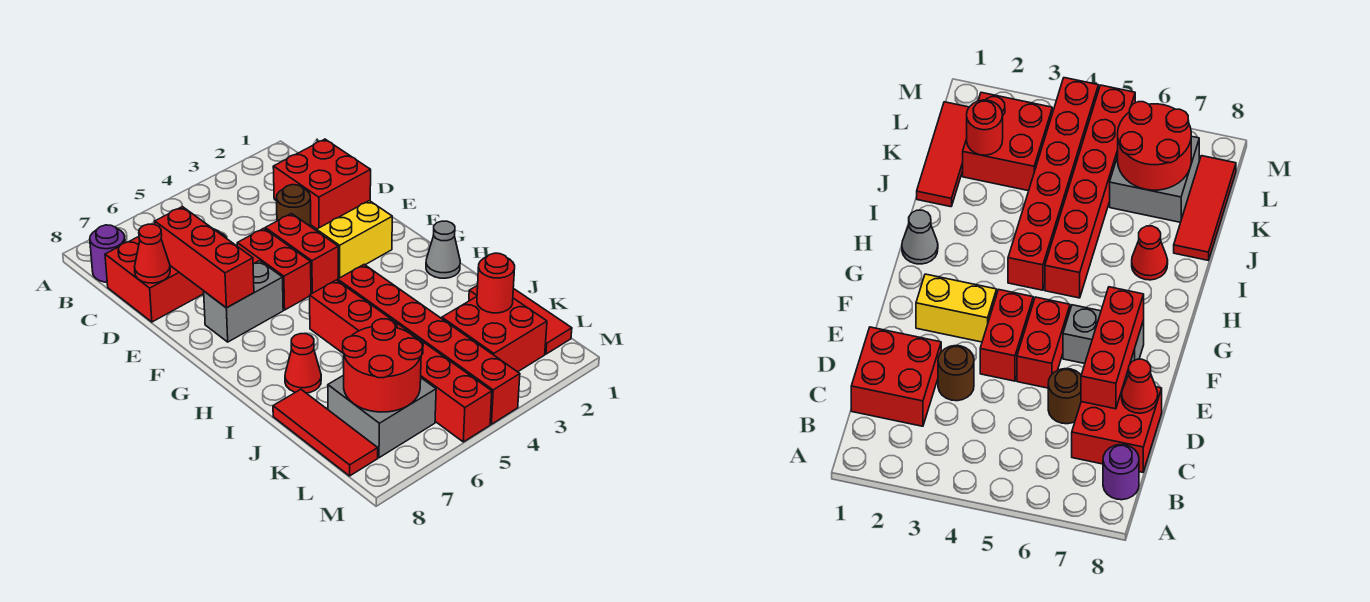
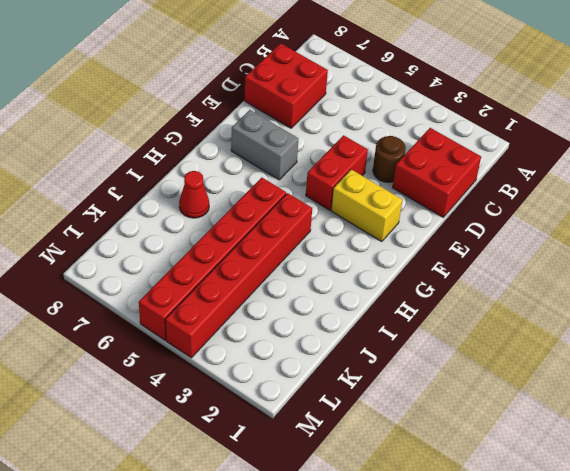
none -> purple 1x1 round brick [90,225,125,282]
none -> brown 1x1 round brick [1048,369,1081,424]
none -> red 1x2 brick [237,228,311,310]

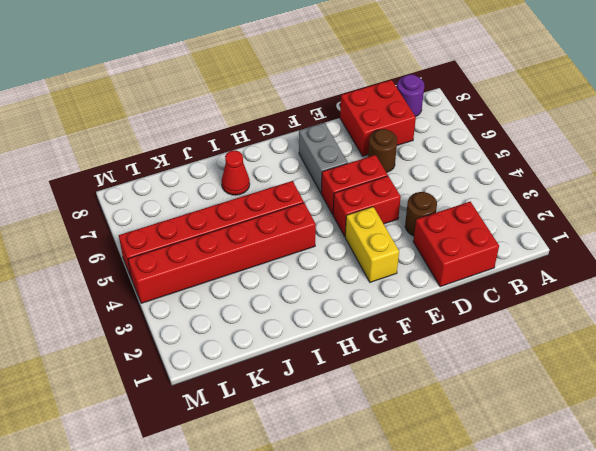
none -> grey 1x1 cone [426,221,460,278]
none -> red 1x3 tile [469,285,572,354]
none -> red 1x3 tile [273,390,378,476]

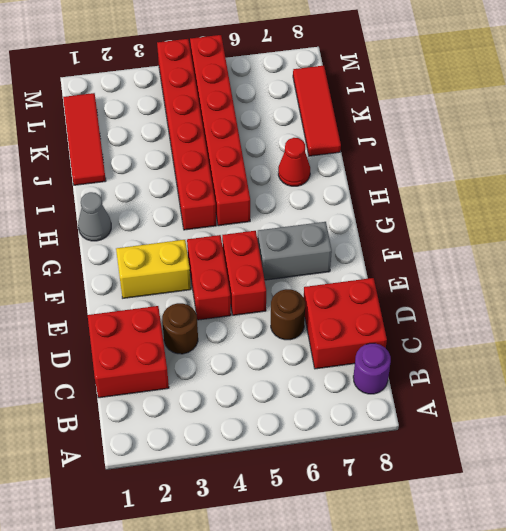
none -> red 2x2 brick [442,297,547,372]
none -> grey 2x2 brick [328,375,436,458]
none -> red 1x3 brick [155,207,254,308]

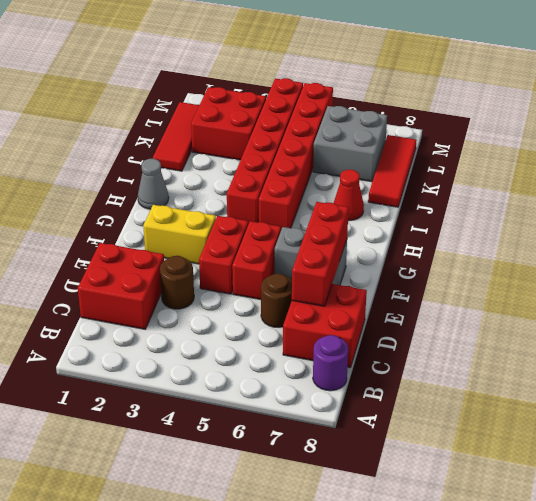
none -> red 1x1 cone [135,224,170,283]
none -> red 1x1 round brick [477,253,515,313]
none -> red 2x2 round brick [343,319,422,412]

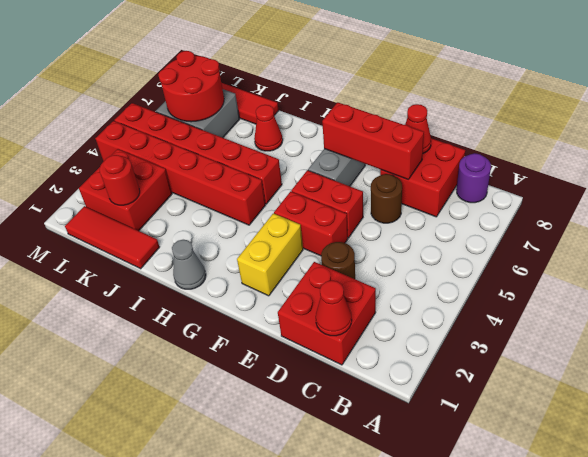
red 1x1 cone [316,280,352,336] -> none

